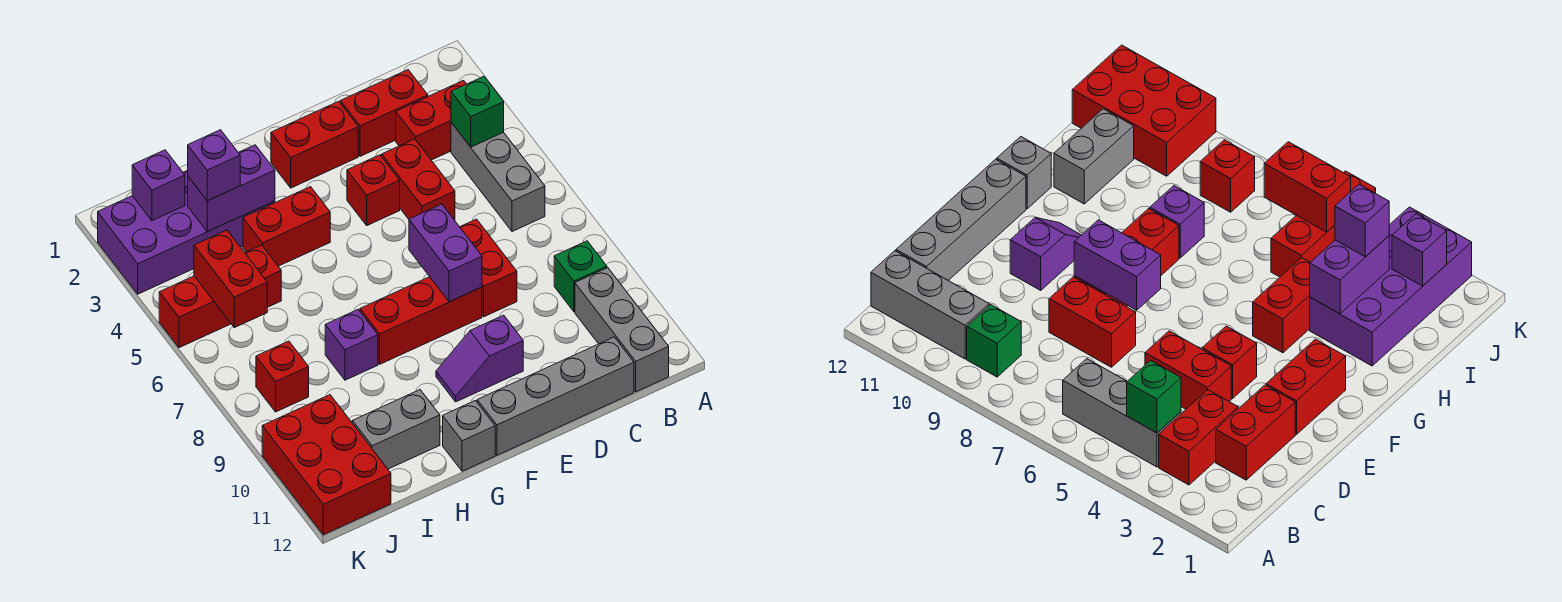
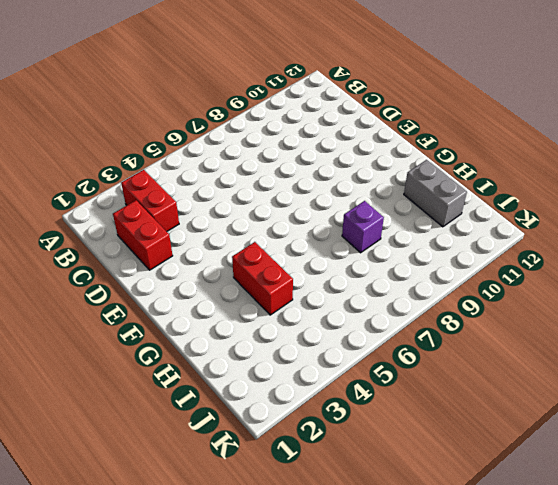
none -> grey 1x3 brick [451,123,545,231]
none -> green 1x1 brick [554,241,607,312]
none -> grey 1x3 brick [575,268,669,392]

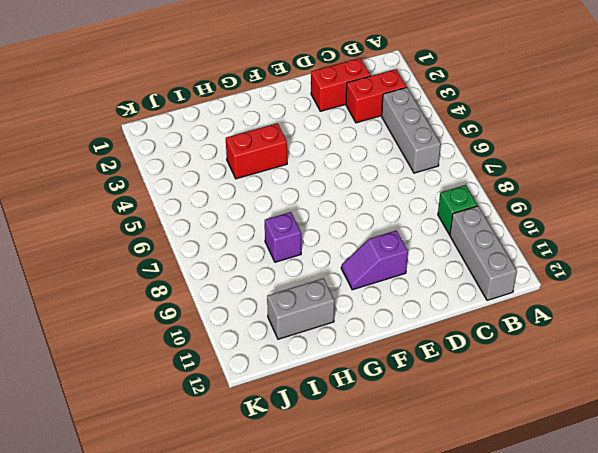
none -> grey 1x4 brick [477,337,634,455]
none -> red 1x2 brick [382,139,455,220]
none -> red 1x2 brick [460,219,517,317]

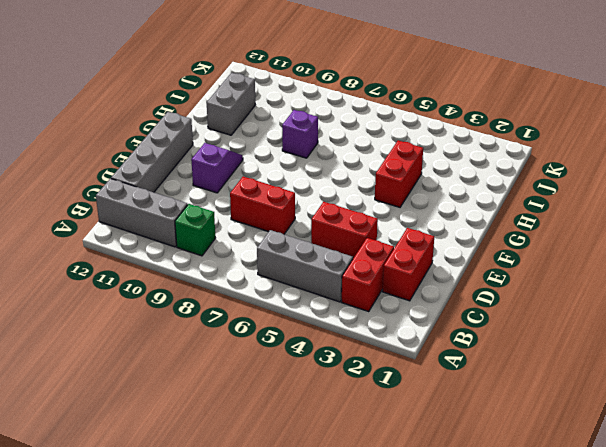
none -> red 1x2 brick [271,101,358,188]
none -> red 1x1 brick [347,155,400,225]
none -> red 1x3 brick [360,277,482,364]

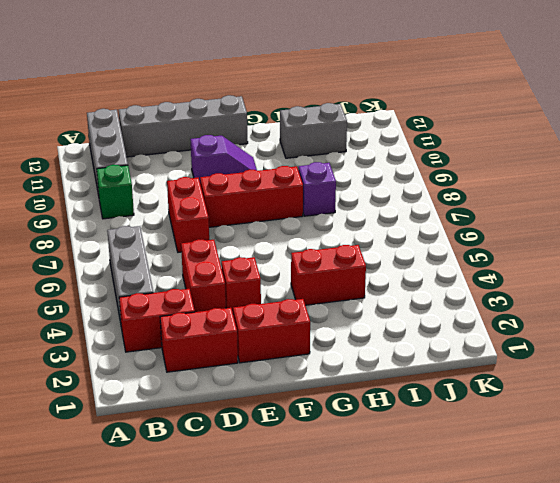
none -> grey 1x1 brick [443,401,495,471]
none -> purple 2x4 brick [98,170,275,294]
none -> red 1x3 brick [159,245,281,348]

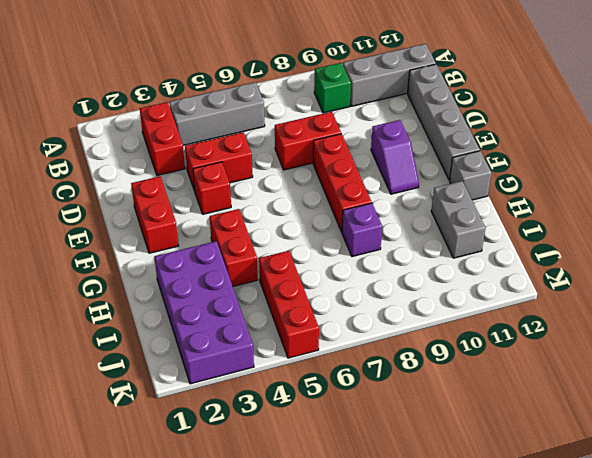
none -> red 1x2 brick [340,70,428,156]
none -> red 1x1 brick [256,341,309,412]
none -> red 2x3 brick [262,395,391,535]

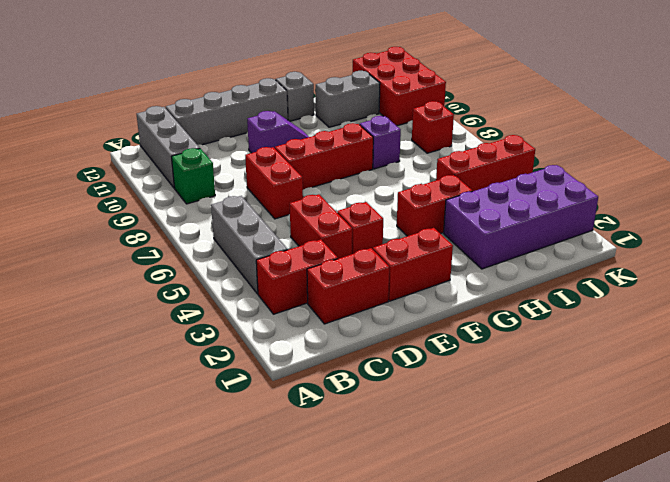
none -> green 1x1 brick [451,76,504,147]
none -> purple 1x2 brick [409,204,482,302]
none -> purple 1x2 brick [188,145,275,232]

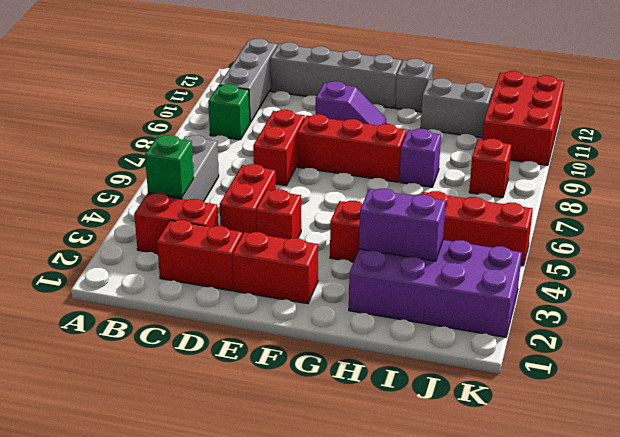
none -> purple 1x2 brick [409,204,482,302]
none -> purple 1x1 brick [132,150,185,221]
none -> red 1x2 brick [194,230,267,328]

